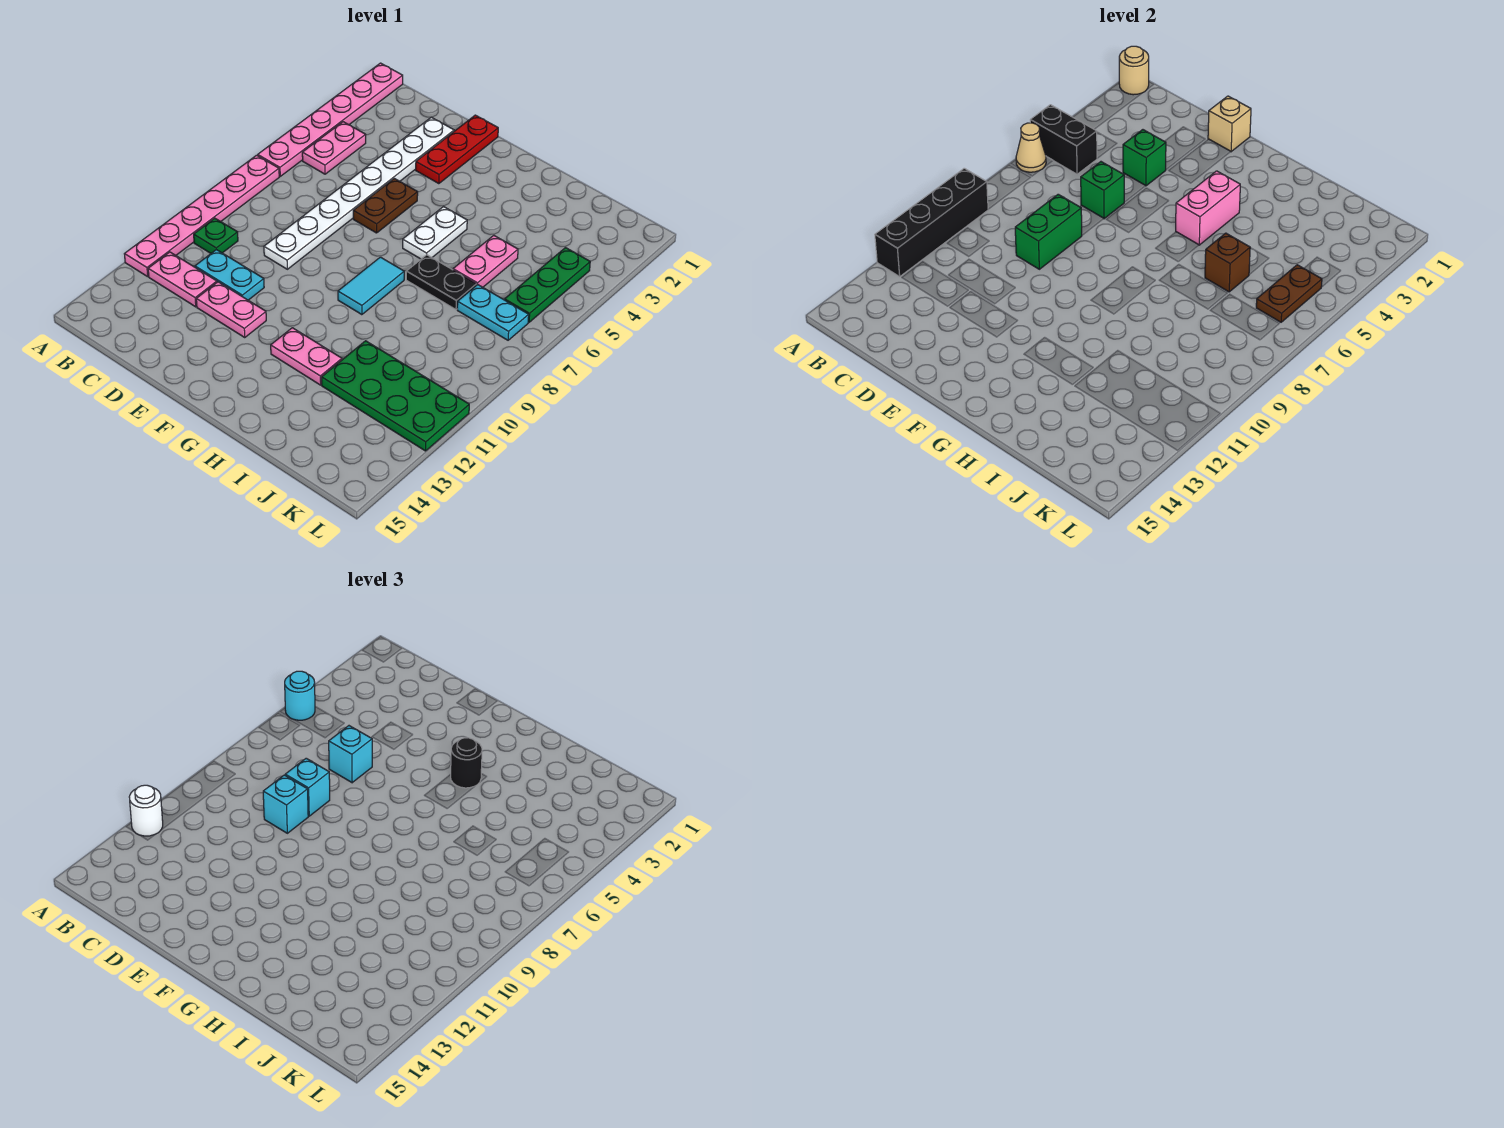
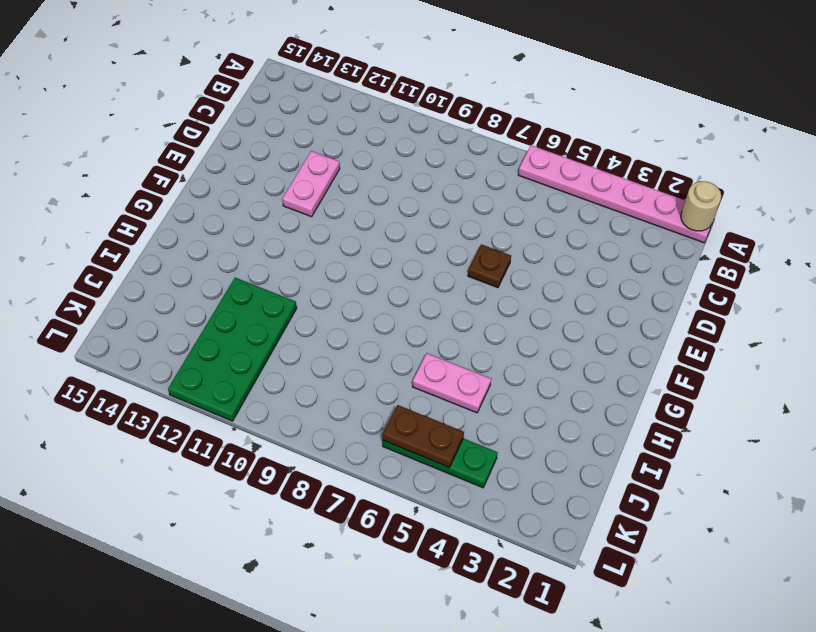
brown 1x1 plate [468,244,511,288] -> brown 1x2 plate [353,178,418,233]
none -> pink 1x6 plate [125,155,279,277]
none -> pink 1x2 plate [302,122,366,174]
none -> green 1x1 plate [194,218,238,253]
none -> pink 1x2 plate [148,252,217,307]

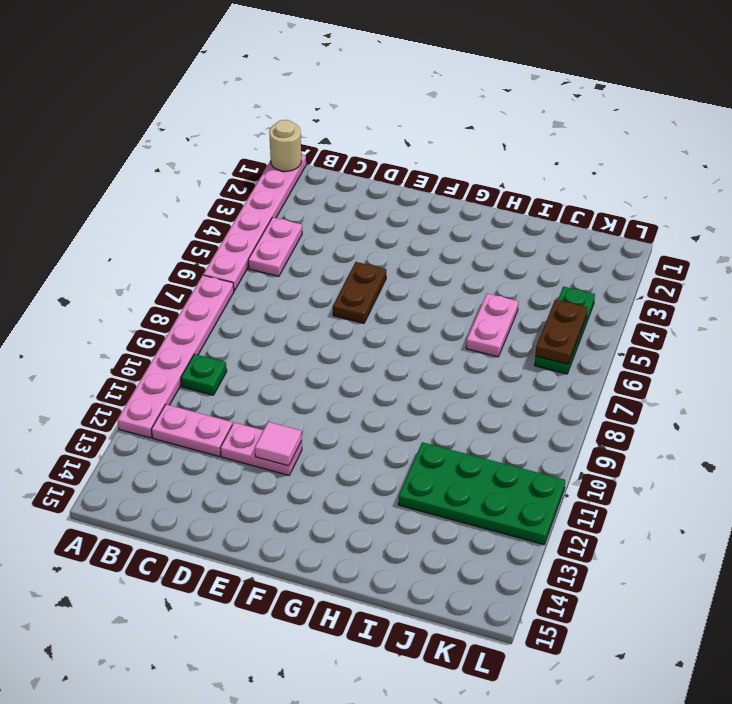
pink 1x1 tile [255,422,302,466] -> none
none -> cyan 1x2 plate [195,250,264,300]
none -> white 1x8 plate [264,117,454,269]
none -> red 1x3 plate [416,115,498,184]
none -> white 1x2 plate [403,207,467,259]

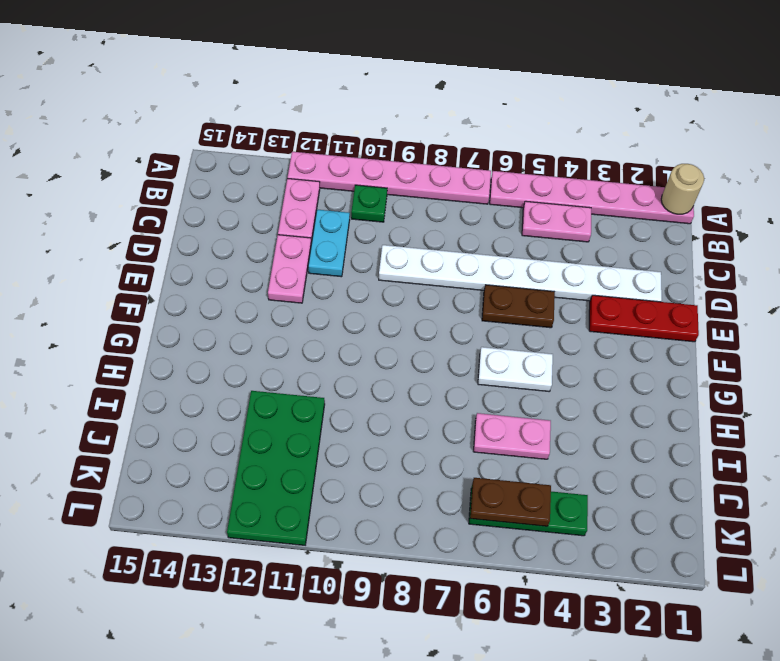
none -> cyan 1x2 tile [338,257,404,315]
none -> pink 1x2 plate [271,328,342,385]
none -> black 1x2 plate [406,255,476,309]
none -> cyan 1x2 plate [457,285,529,340]

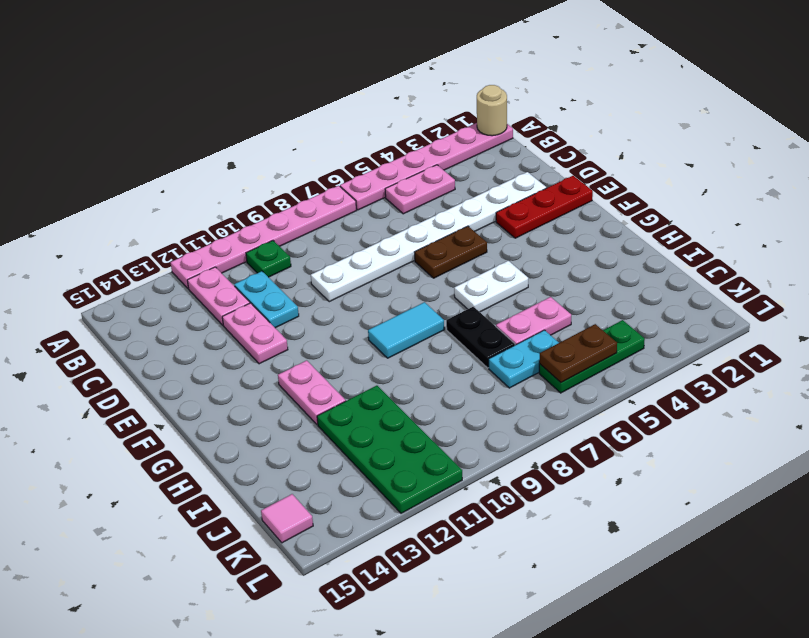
cyan 1x2 plate [489,330,559,388] -> cyan 1x2 plate turned to [457,285,529,340]
pink 1x1 tile [261,494,313,543] -> none
none -> black 1x2 brick [1030,105,1097,174]
none -> tan 1x1 cone [1016,123,1046,172]
none -> black 1x4 brick [875,168,988,277]
none -> green 1x1 brick [1123,130,1166,186]

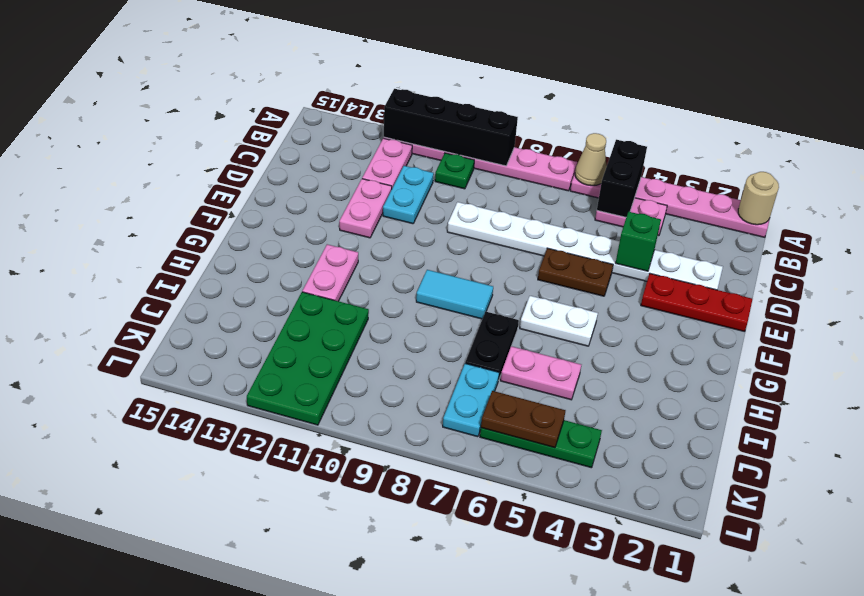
none -> green 1x1 brick [1081,162,1124,219]
none -> green 1x2 brick [1015,194,1082,269]
none -> tan 1x1 brick [1208,96,1251,152]
none -> pink 1x2 brick [1176,171,1240,245]

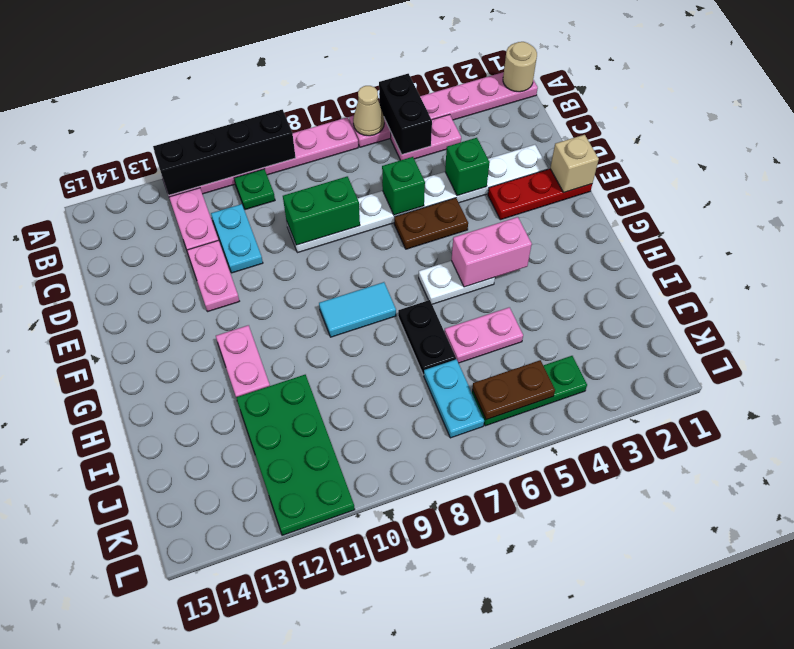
none -> brown 1x1 brick [1205,233,1250,292]
none -> cyan 1x1 round brick [285,671,315,720]
none -> white 1x1 round brick [129,785,163,836]
none -> cyan 1x1 brick [329,726,372,783]

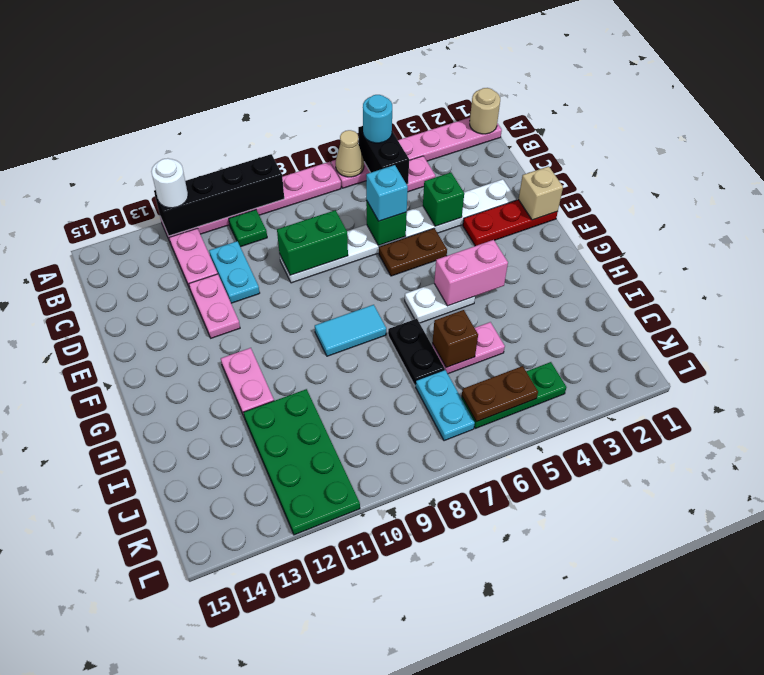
none -> cyan 1x1 brick [285,758,330,816]
none -> cyan 1x1 brick [263,775,308,833]
none -> black 1x1 round brick [451,738,482,788]

